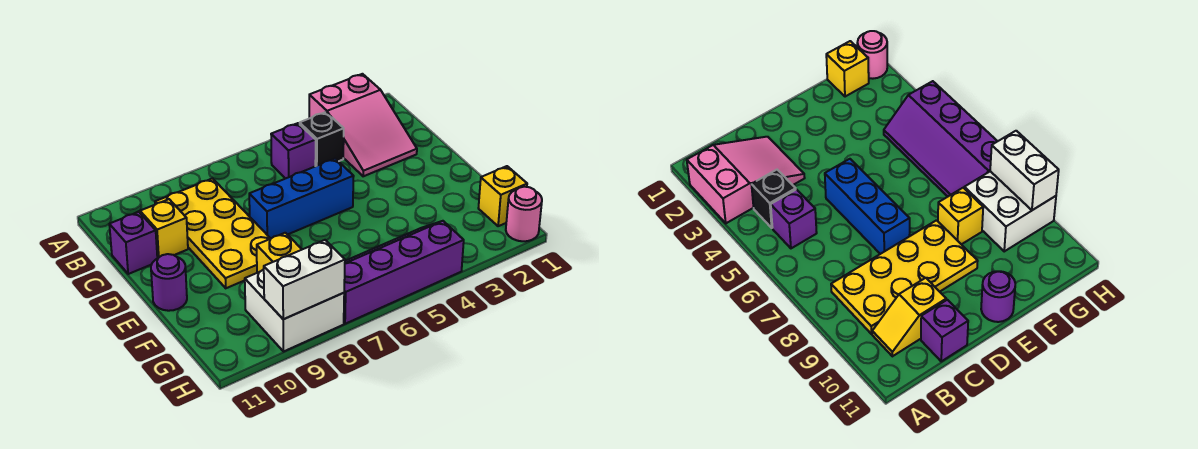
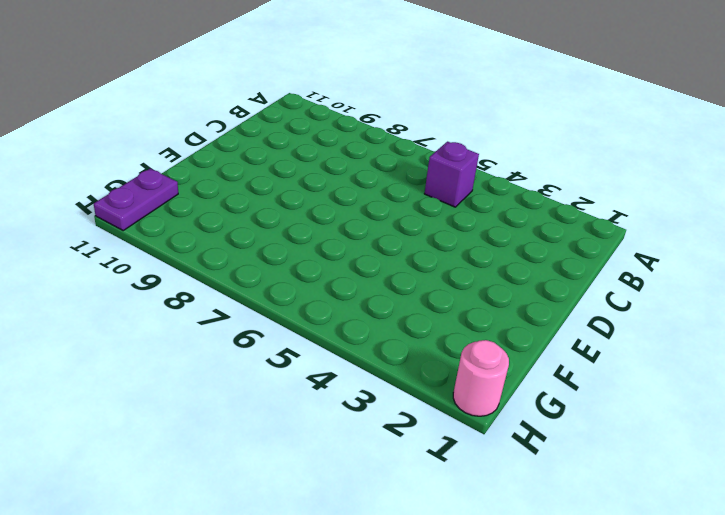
purple 1x2 plate [94,169,178,230] -> none
none -> pink 2x3 slope [309,74,417,176]
none -> black 1x1 brick [300,112,344,166]
none -> yellow 2x4 plate [155,178,271,288]

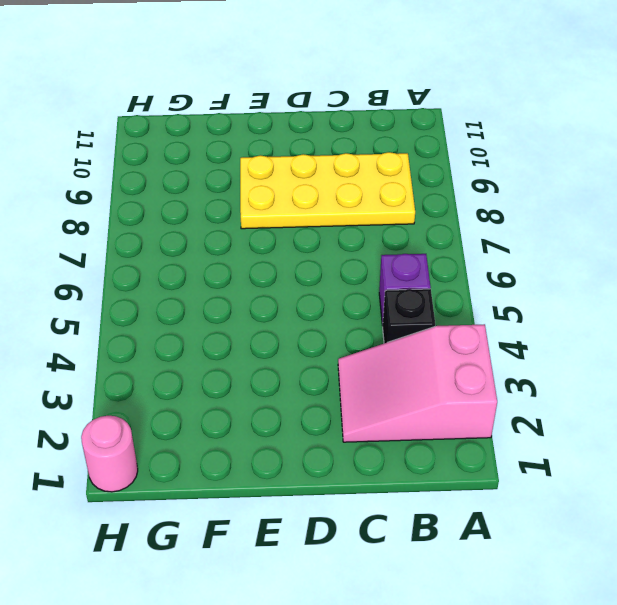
none -> yellow 1x2 slope [138,199,188,258]
none -> purple 1x1 brick [109,212,157,274]
none -> blue 1x3 brick [249,159,354,238]

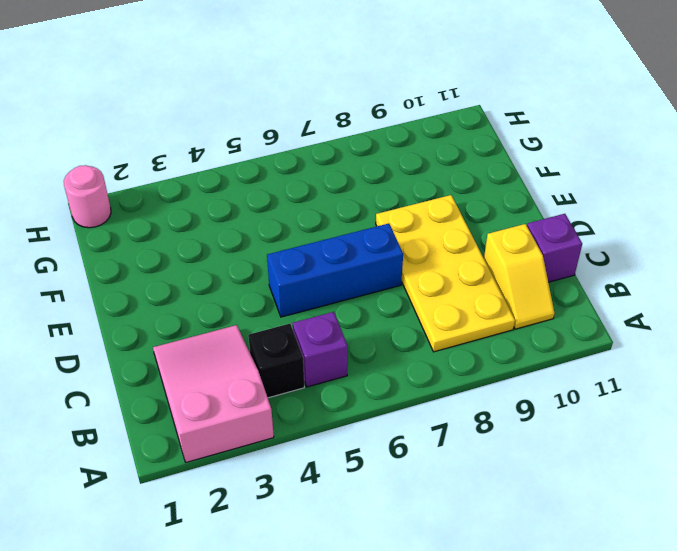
none -> purple 1x1 round brick [151,254,187,311]
none -> yellow 1x1 brick [257,233,302,273]
none -> yellow 1x1 brick [478,166,527,226]

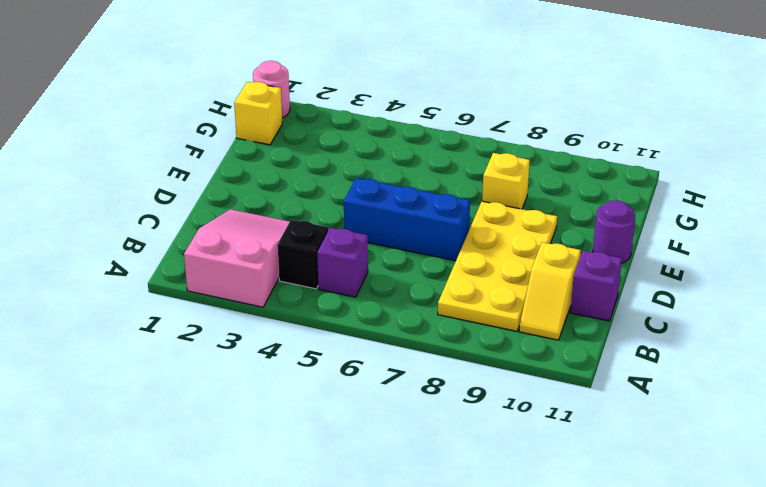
none -> purple 2x4 slope [344,221,464,324]
none -> white 2x2 brick [245,270,344,352]
none -> white 1x2 brick [264,240,345,319]

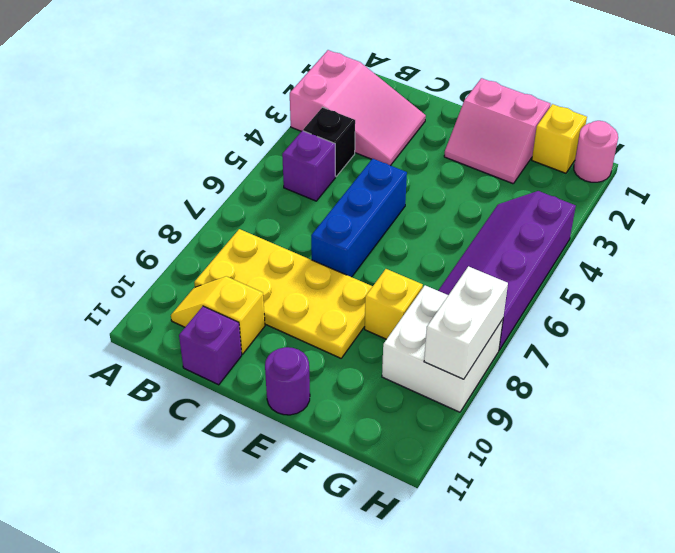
pink 2x2 slope [444,78,550,184] -> none

